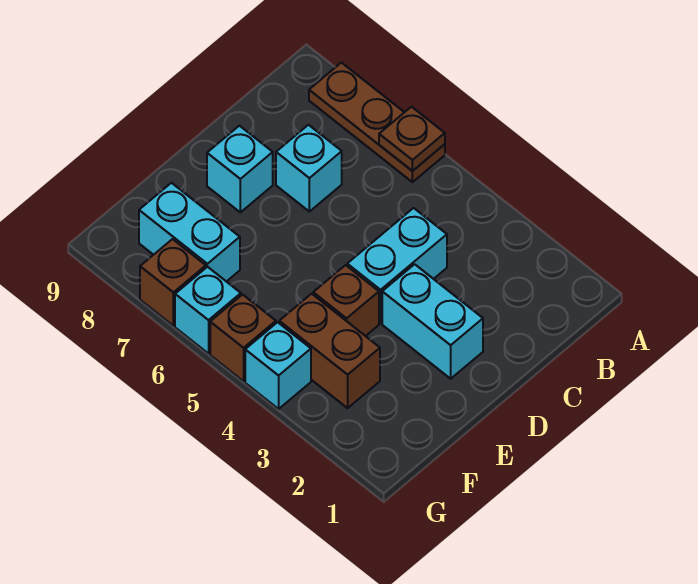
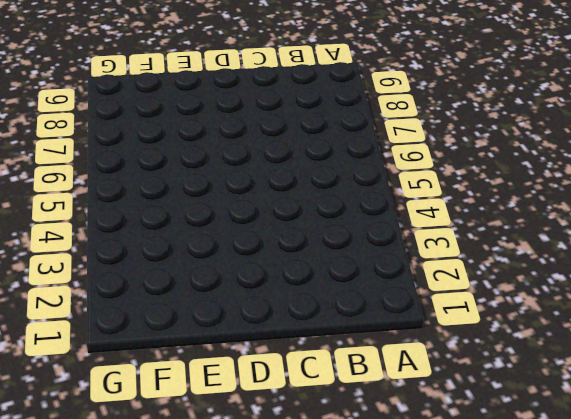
none -> brown 1x3 plate [309,63,445,182]
none -> cyan 1x2 brick [347,208,447,323]
none -> cyan 1x1 brick [276,125,342,212]

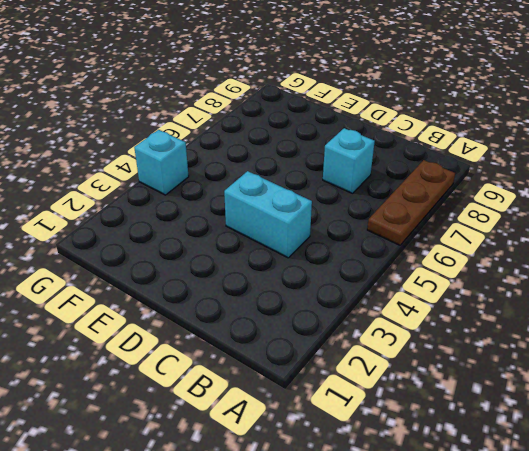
none -> cyan 1x2 brick [382,264,483,379]
none -> cyan 1x1 brick [207,126,273,212]
none -> brown 1x1 brick [313,265,379,336]

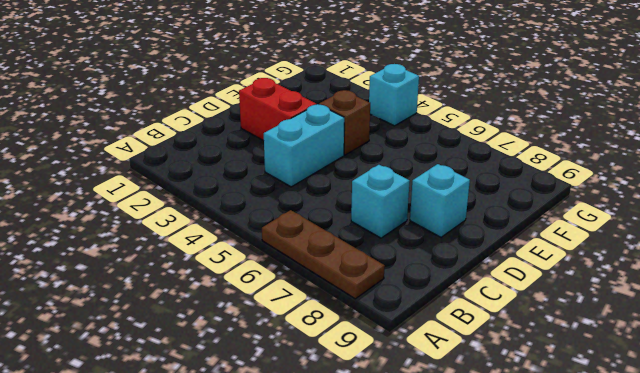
red 1x2 brick [239,78,316,141] -> cyan 1x2 brick [382,264,483,379]
none -> brown 1x2 brick [279,294,380,408]
none -> cyan 1x2 brick [139,183,240,282]
none -> brown 1x1 brick [210,295,276,381]

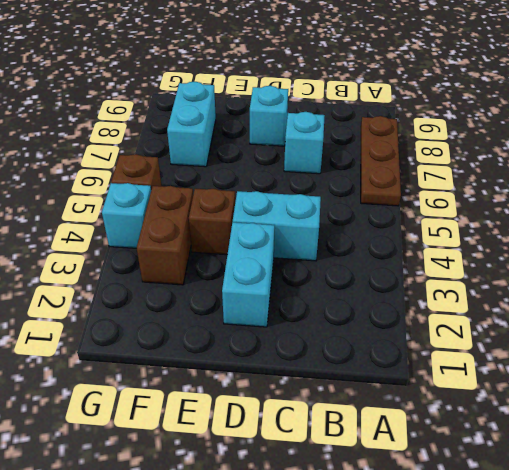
none -> cyan 1x1 brick [175,267,241,354]
none -> brown 1x1 brick [140,239,206,326]
none -> brown 1x1 plate [379,107,445,171]

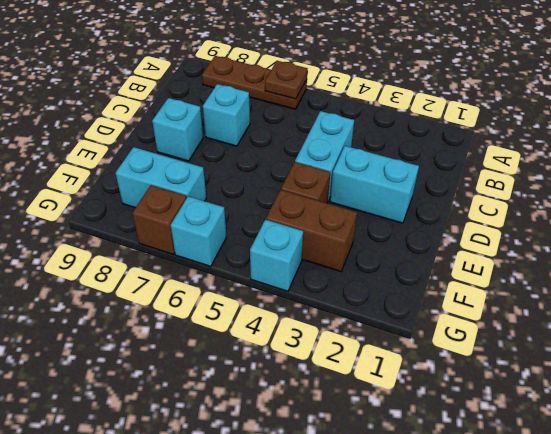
none -> brown 1x1 brick [210,295,276,381]

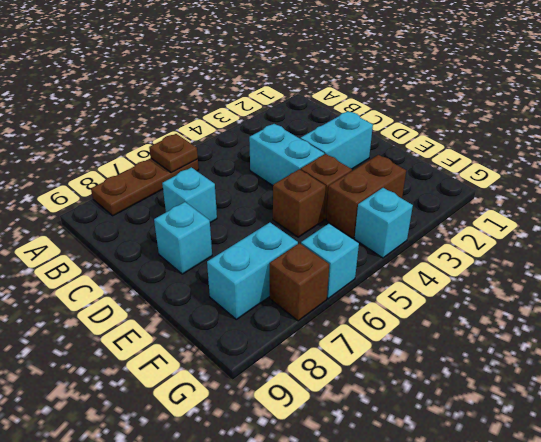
brown 1x1 brick [273,169,326,237] -> brown 1x1 brick moved to [210,295,276,381]

